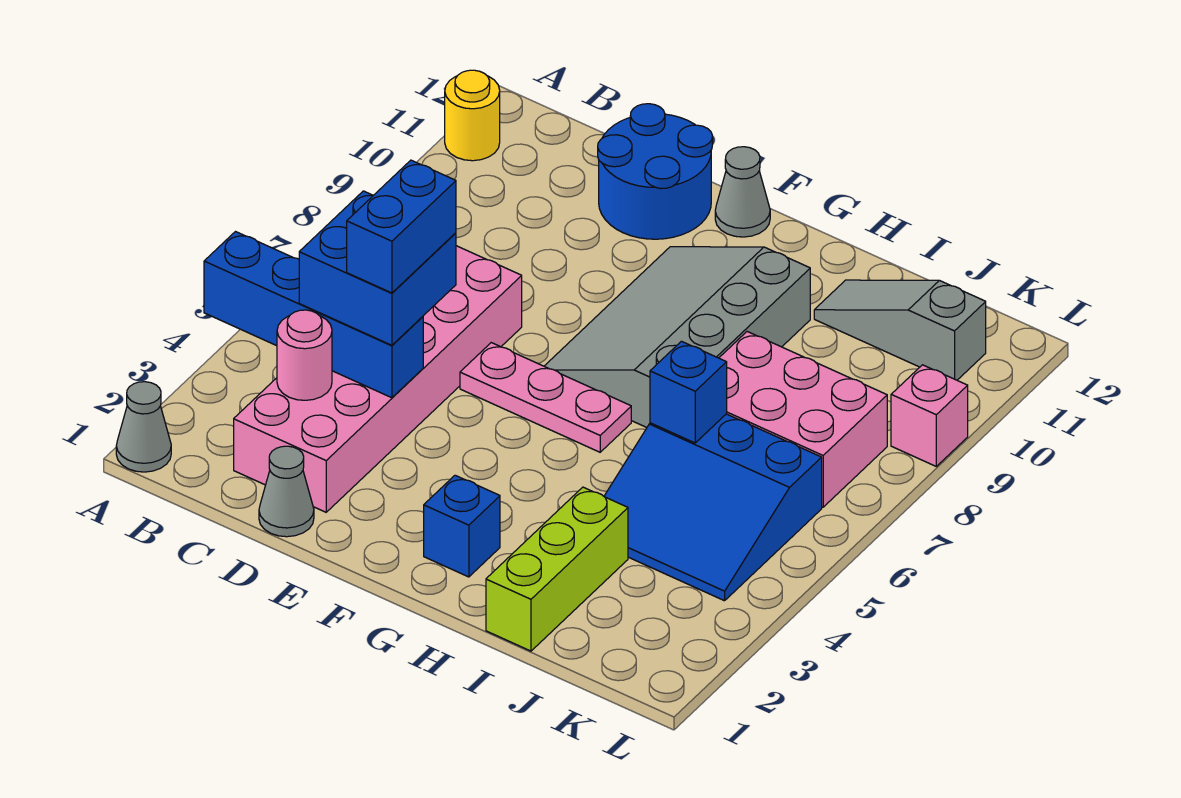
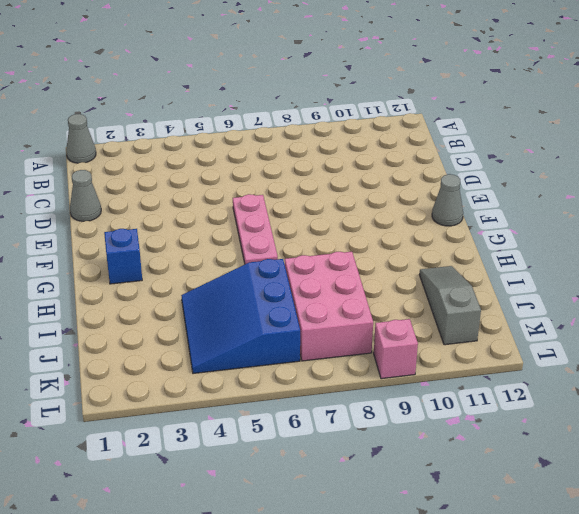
none -> yellow 1x1 round brick [445,70,500,161]
none -> pink 2x6 brick [234,246,522,512]
none -> blue 2x2 round brick [598,104,712,239]

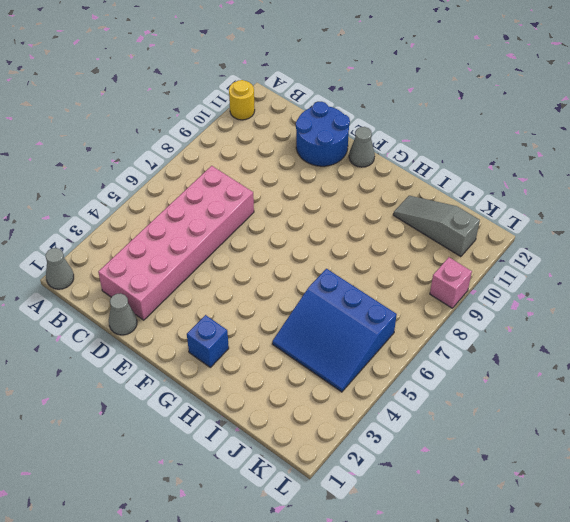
none -> pink 1x3 plate [460,343,631,452]
none -> grey 3x4 slope [544,247,810,427]
none -> lime 1x3 brick [486,487,628,651]

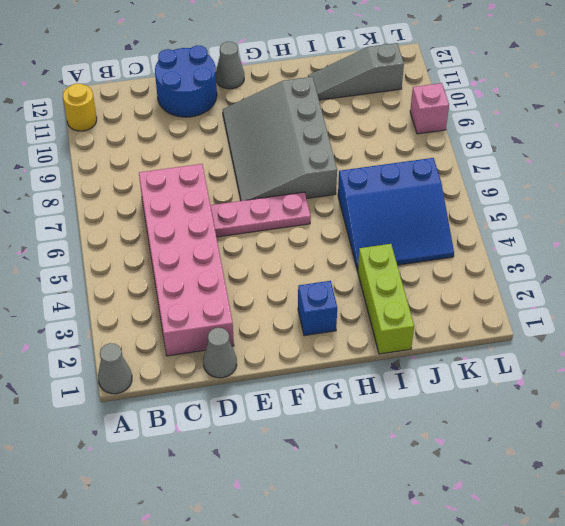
none -> pink 2x3 brick [719,332,887,507]
none -> blue 1x4 brick [204,232,423,398]
none -> pink 1x1 round brick [277,310,332,400]

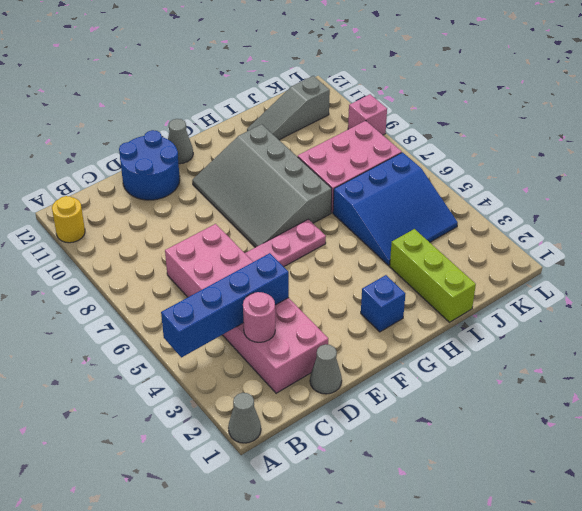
none -> blue 1x1 brick [650,341,727,443]
none -> blue 2x2 brick [299,191,456,345]
none -> blue 1x2 brick [347,160,456,293]

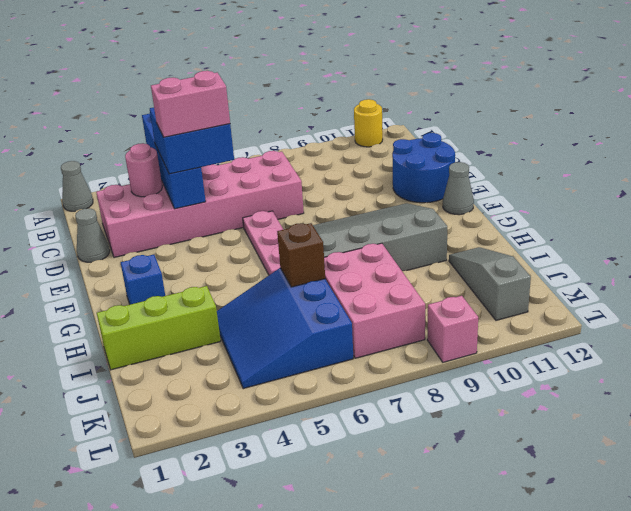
pink 1x2 brick [151,71,230,137] -> blue 1x2 brick [347,160,456,293]
brown 1x1 brick [277,223,325,287] -> blue 1x1 brick [650,341,727,443]

